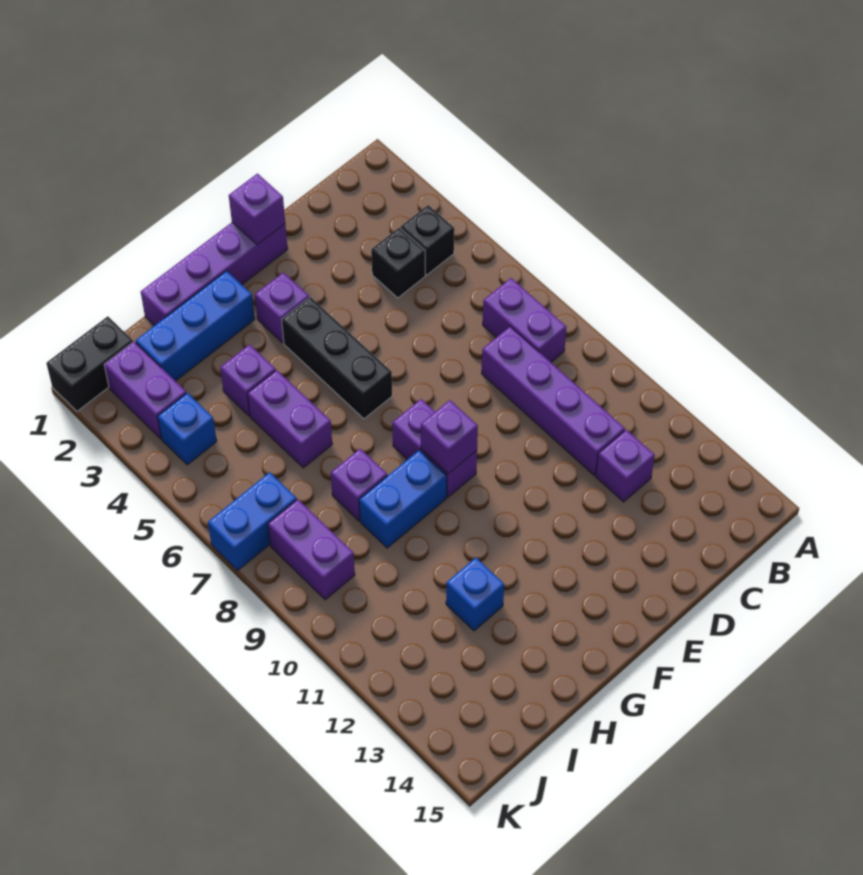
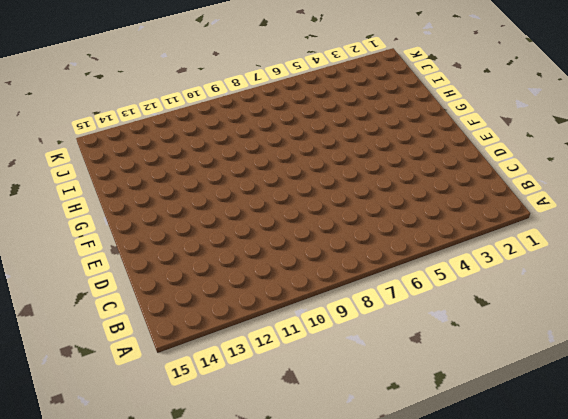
none -> black 1x1 brick [401,205,454,275]
none -> purple 1x2 brick [483,278,566,362]
none -> black 1x1 brick [371,228,425,298]

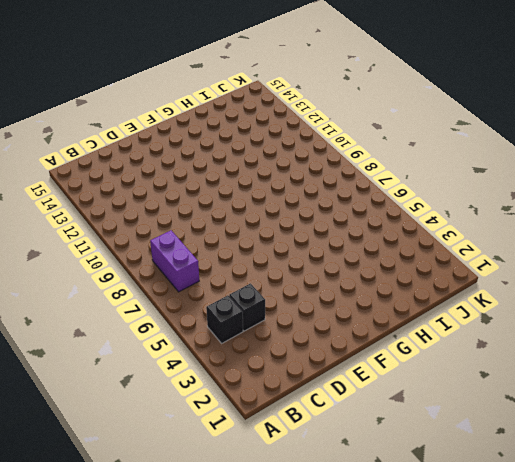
none -> purple 1x4 brick [481,326,625,475]
none -> purple 1x1 brick [596,430,655,502]
none -> purple 1x4 brick [141,223,288,326]

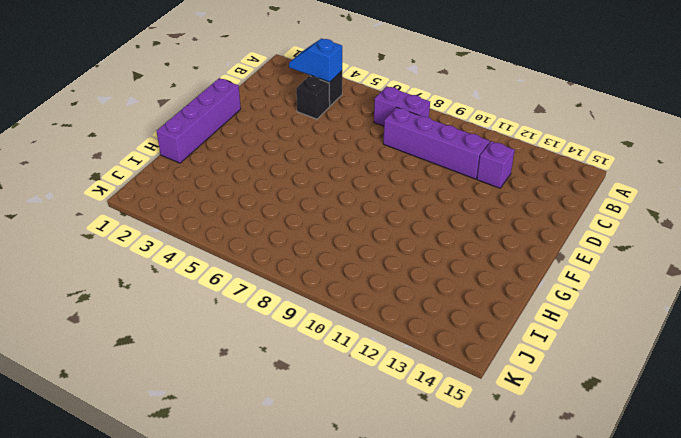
blue 1x2 slope [289,38,342,82] -> none
none -> purple 1x1 brick [255,272,309,343]
none -> black 1x3 brick [282,297,392,419]
none -> purple 1x2 brick [392,399,477,497]

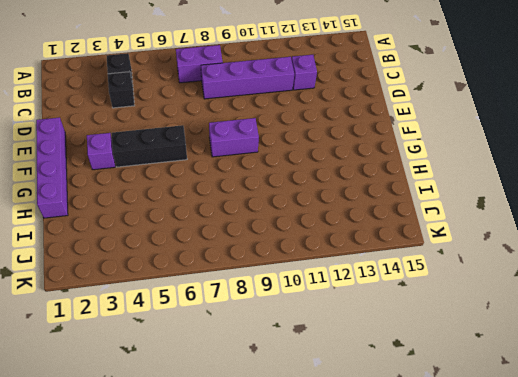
none -> blue 1x3 brick [136,271,255,381]
none -> blue 1x2 brick [359,450,447,548]
none -> purple 1x1 brick [220,345,276,416]

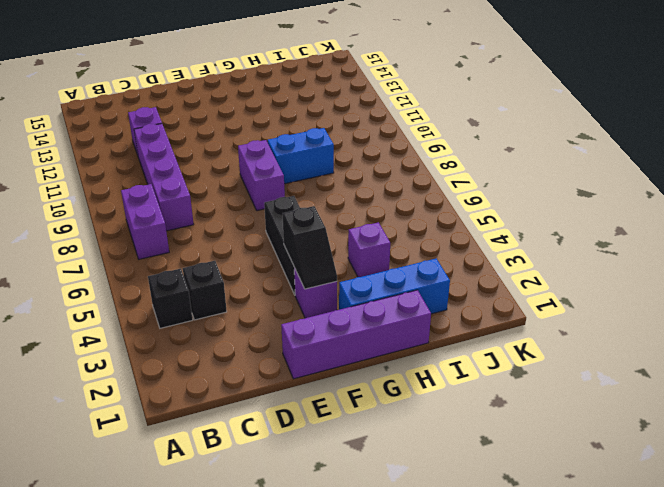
black 1x2 slope [283,206,337,289] -> none
none -> purple 1x2 brick [247,370,332,468]
none -> purple 1x1 brick [331,449,387,521]
none -> blue 1x1 brick [446,558,504,631]

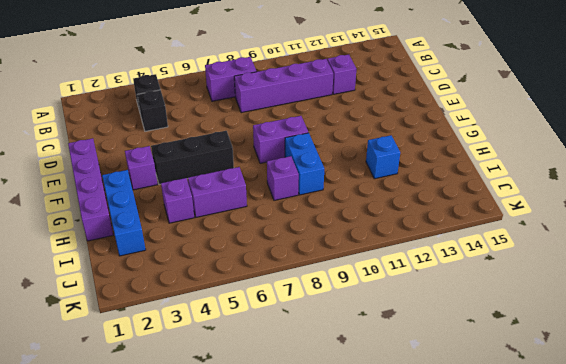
none -> black 1x2 brick [46,316,133,411]
none -> purple 1x2 brick [104,342,186,439]
none -> blue 1x1 brick [158,393,217,465]

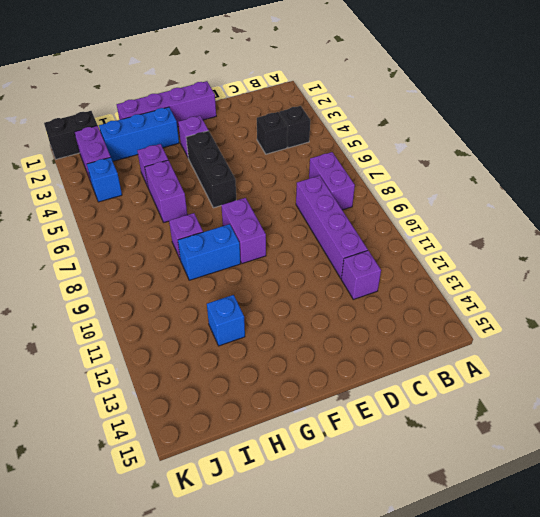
none -> blue 1x2 brick [208,472,297,570]
none -> purple 1x2 brick [268,499,355,600]
none -> purple 1x1 brick [229,174,285,245]

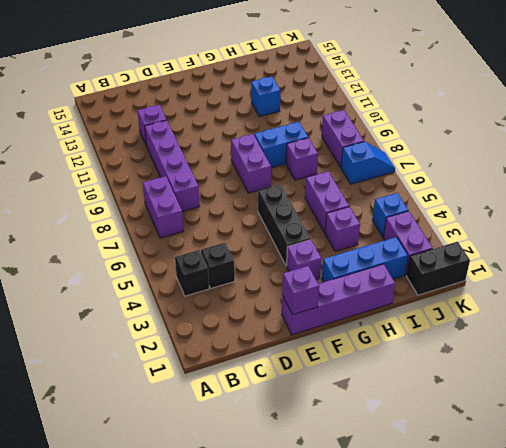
blue 1x2 slope [341,142,395,184] -> blue 1x2 brick [208,472,297,570]
none -> purple 1x1 brick [421,400,478,474]

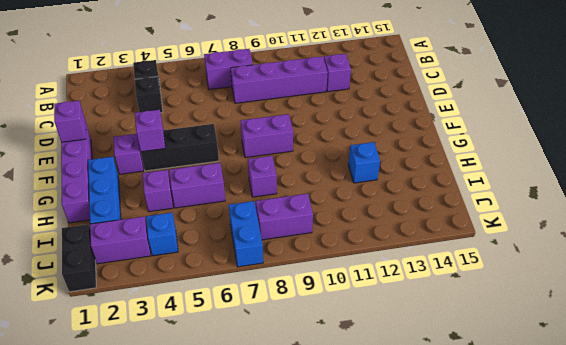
purple 1x1 brick [135,110,165,152] -> purple 1x1 brick moved to [421,400,478,474]
none -> blue 1x2 brick [359,450,447,548]

